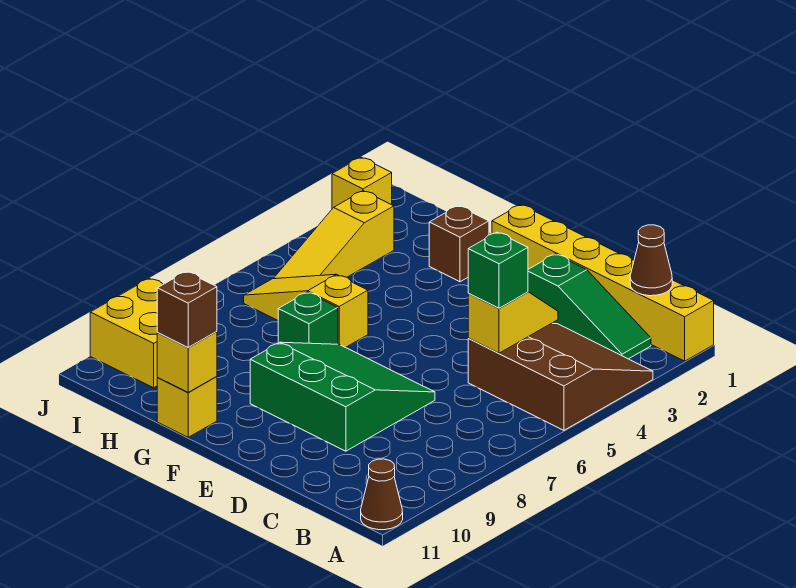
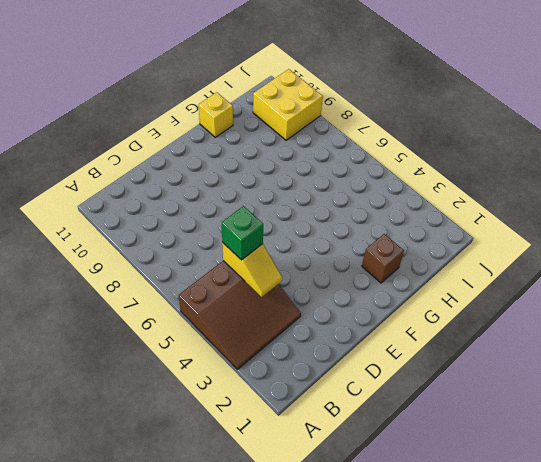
none -> yellow 1x6 brick [492,204,714,361]
none -> brown 1x1 cone [361,459,403,530]
none -> green 1x3 slope [528,254,651,359]

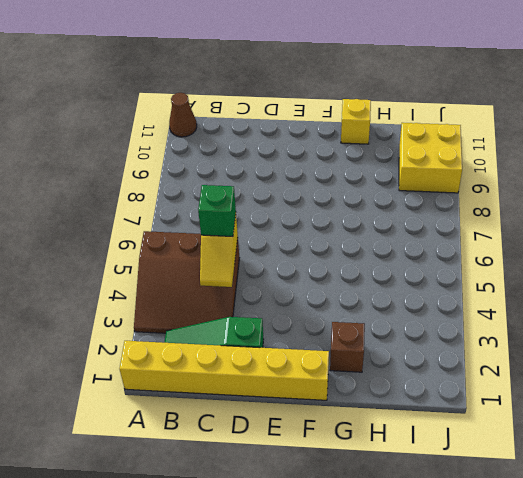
none -> green 3x3 slope [250,342,435,451]
none -> yellow 1x3 slope [244,274,368,347]
none -> green 1x1 brick [278,292,338,344]

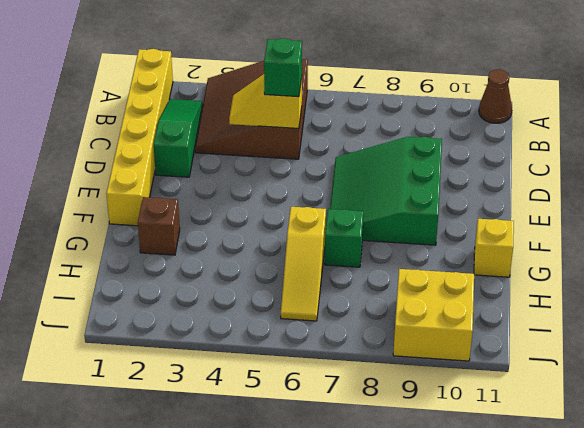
none -> yellow 1x3 slope [274,191,394,279]
none -> yellow 1x1 brick [332,157,392,209]
none -> brown 1x1 cone [630,225,672,296]

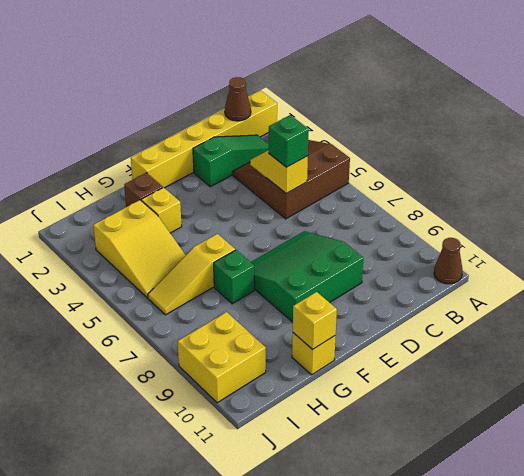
yellow 1x1 brick [141,188,182,233] -> yellow 1x1 brick moved to [332,157,392,209]
yellow 2x3 slope [93,200,186,298] -> yellow 1x3 slope [274,191,394,279]
none -> brown 1x1 brick [157,272,217,348]

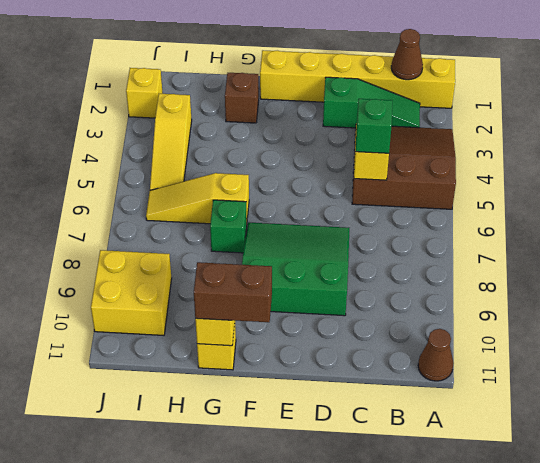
brown 1x2 brick [194,262,272,322] -> brown 1x1 brick [157,272,217,348]

